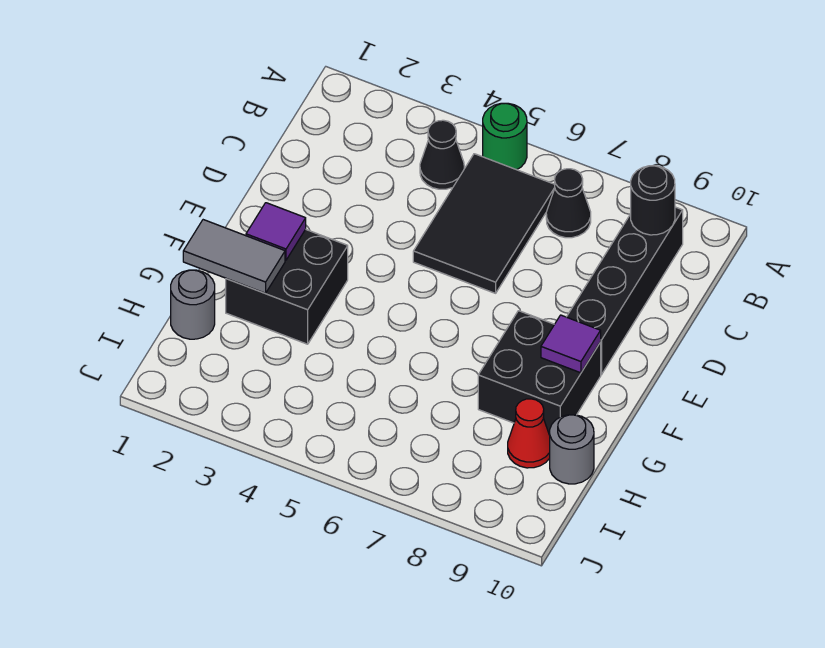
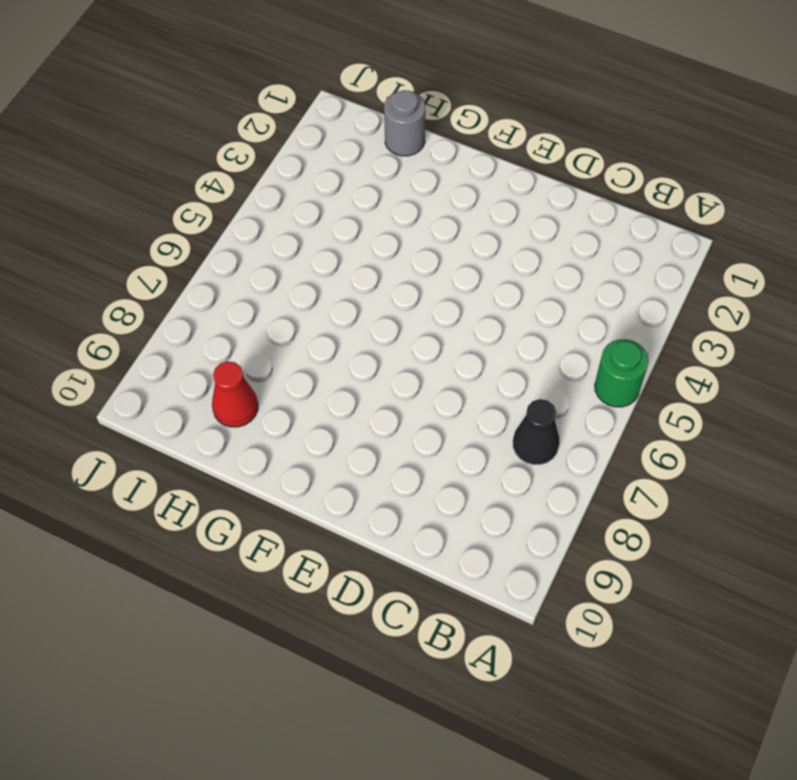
none -> black 1x1 cone [420,120,464,189]
none -> black 2x3 tile [413,154,555,293]
none -> black 1x4 brick [567,207,683,375]

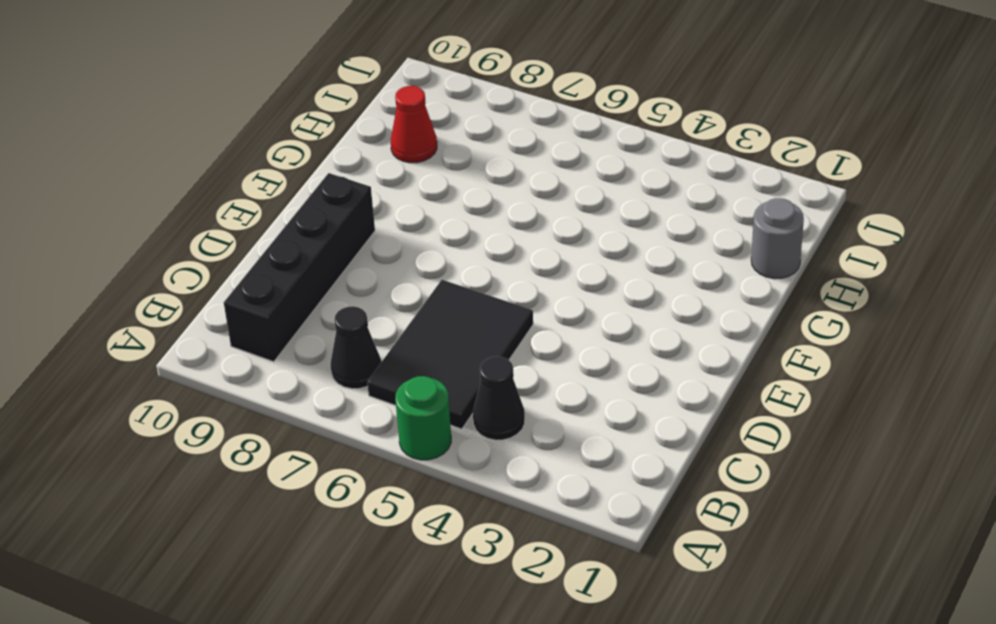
none -> black 2x2 brick [226,229,348,344]
none -> black 2x2 brick [478,311,601,435]
none -> grey 1x1 round brick [550,415,594,484]

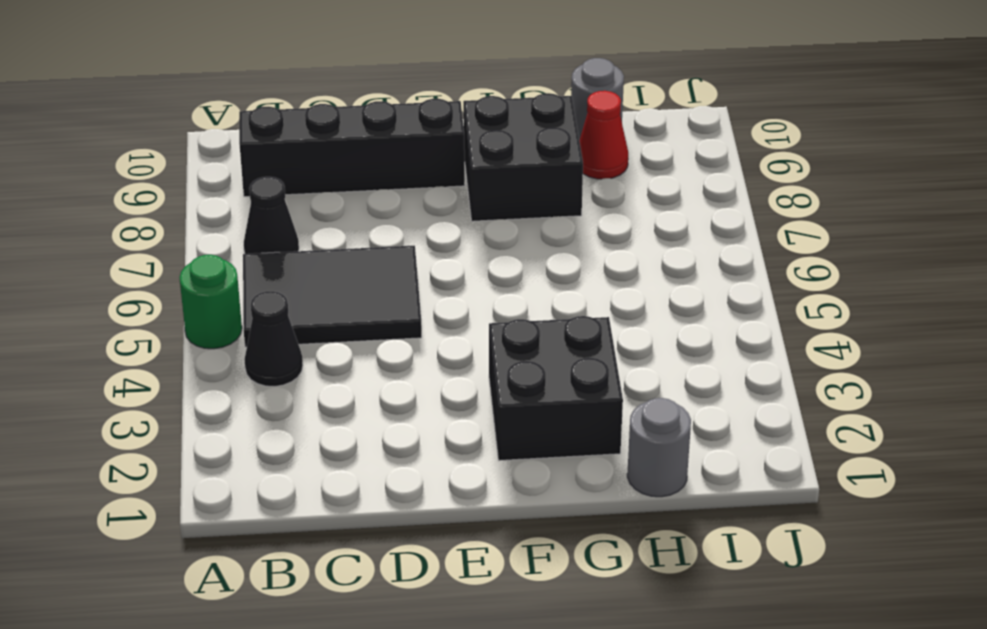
none -> black 1x1 round brick [631,166,675,235]
none -> purple 1x1 tile [246,203,306,260]
none -> purple 1x1 tile [541,315,601,373]

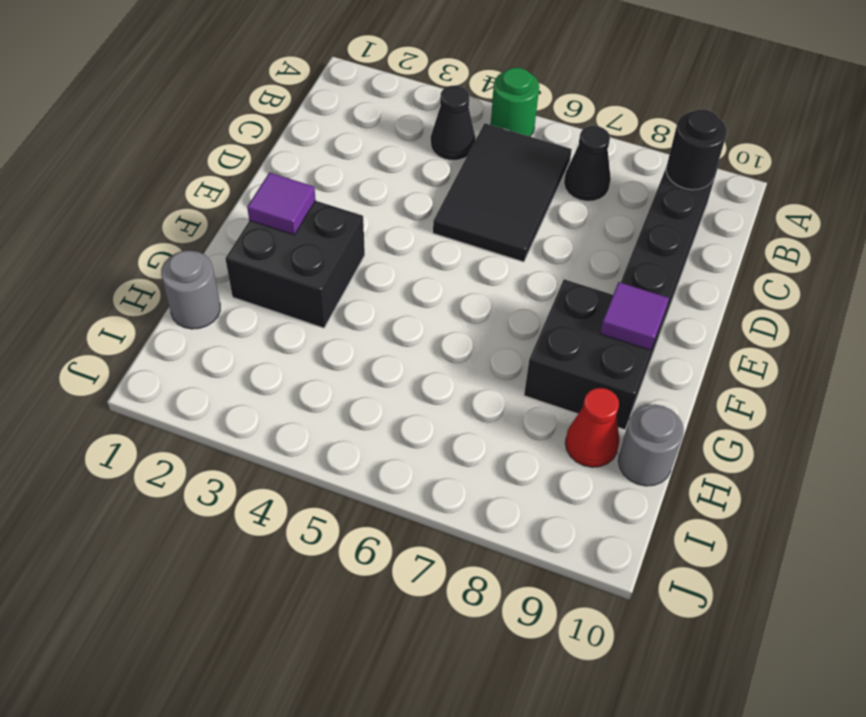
none -> grey 1x2 tile [183,220,285,293]

